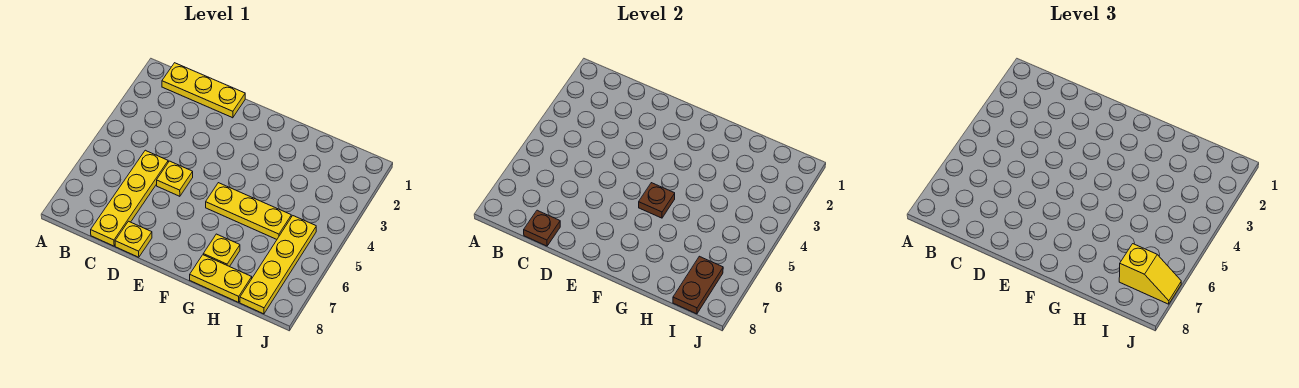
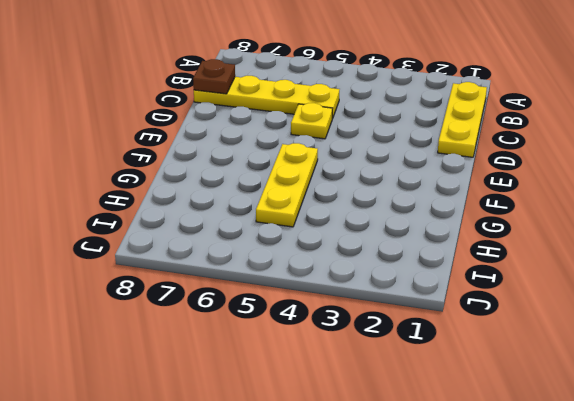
none -> yellow 1x1 plate [115,221,152,257]
none -> yellow 1x1 plate [203,234,240,267]
none -> yellow 1x2 plate [190,255,252,302]

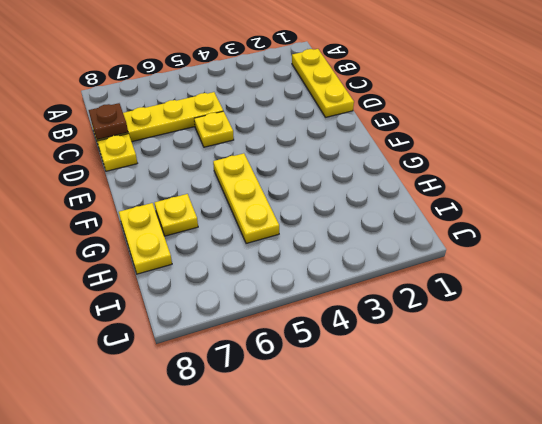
none -> yellow 1x4 plate [240,216,316,314]
none -> brown 1x1 plate [639,183,675,218]
none -> brown 1x2 plate [673,256,723,314]

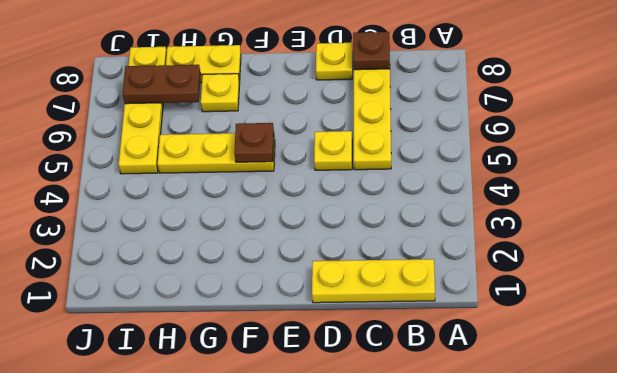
brown 1x2 plate [123,65,201,104] -> brown 1x2 plate turned to [673,256,723,314]
none -> yellow 1x2 slope [1119,244,1181,304]

